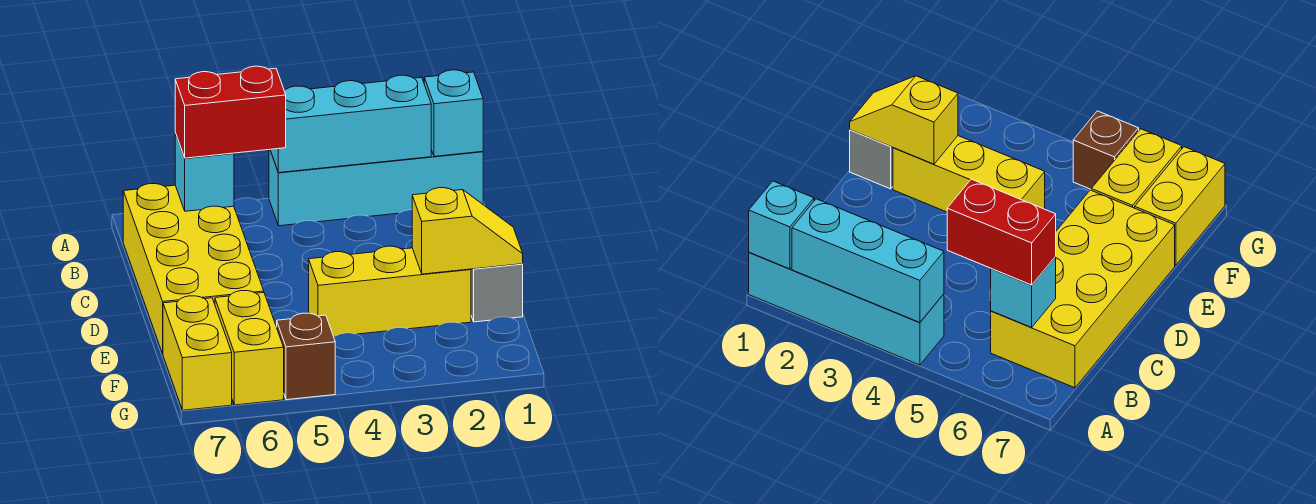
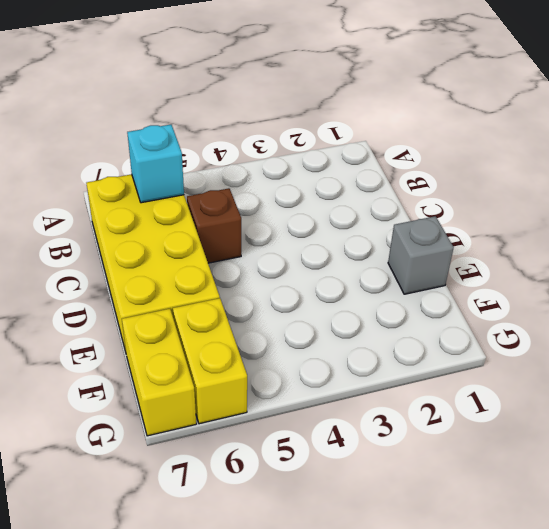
brown 1x1 brick [187,188,241,263] -> brown 1x1 brick moved to [277,313,335,400]
none -> cyan 1x4 brick [269,149,483,226]
none -> yellow 1x3 brick [309,246,471,337]
none -> cyan 1x1 brick [424,70,483,156]

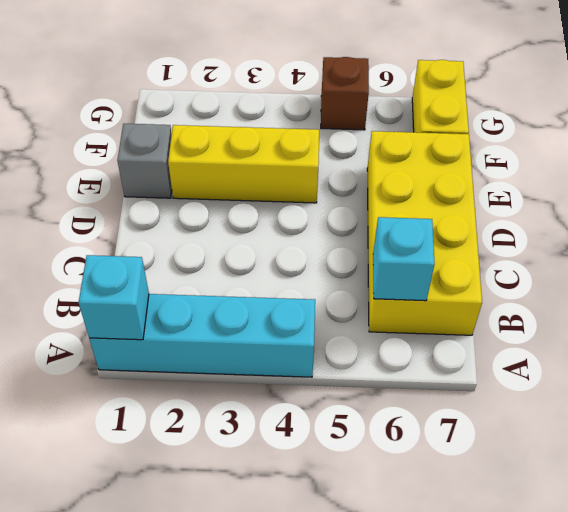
none -> yellow 1x2 brick [215,291,284,405]
none -> cyan 1x3 brick [270,75,431,173]
none -> yellow 1x2 slope [412,188,523,274]

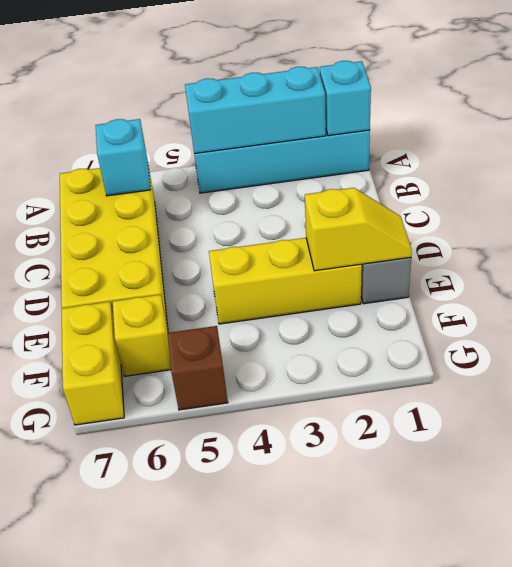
yellow 1x1 brick [113,295,171,376] -> yellow 1x2 brick [215,291,284,405]
none -> red 1x2 brick [175,66,286,158]

